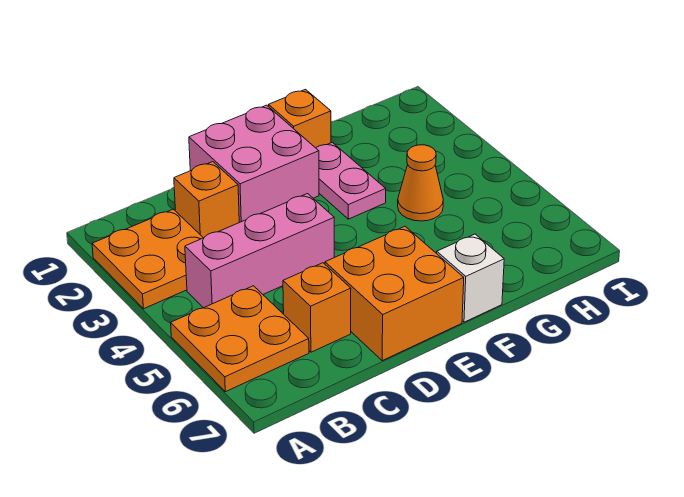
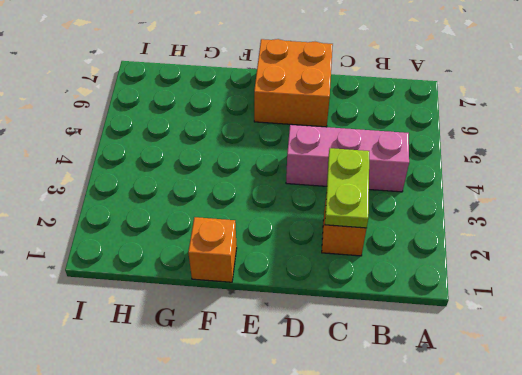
lime 1x2 plate [325,148,369,228] -> none
none -> orange 2x2 plate [92,209,203,309]
none -> orange 2x2 plate [171,286,309,392]

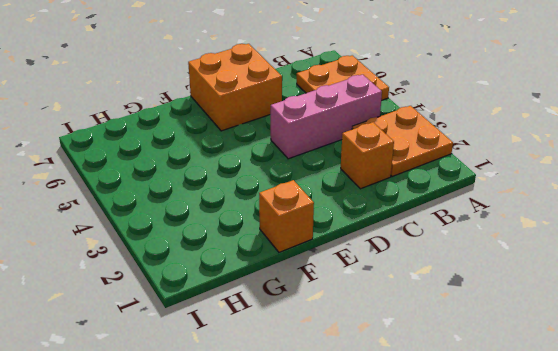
none -> orange 1x1 brick [283,263,351,352]
none -> pink 2x2 brick [189,105,319,222]

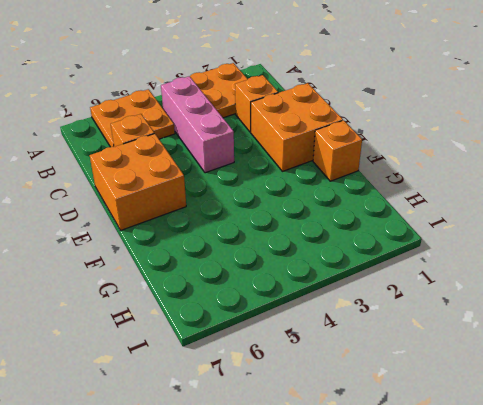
orange 2x2 brick [251,83,343,171] -> pink 2x2 brick [189,105,319,222]
none -> pink 1x2 plate [316,142,386,219]
none -> white 1x1 brick [437,234,504,322]

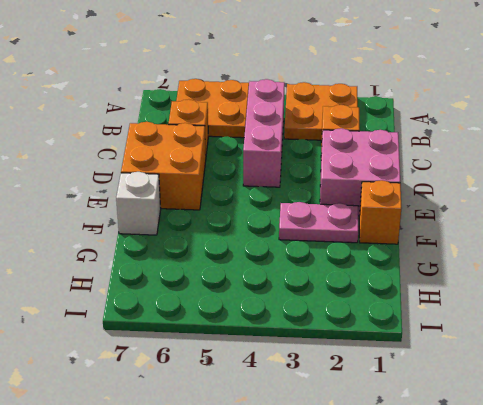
none -> orange 1x1 cone [398,145,443,221]

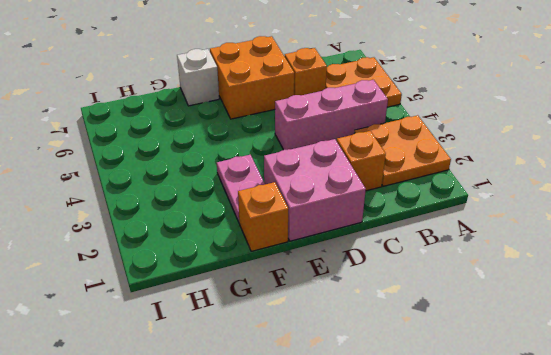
none -> orange 1x1 cone [398,145,443,221]

